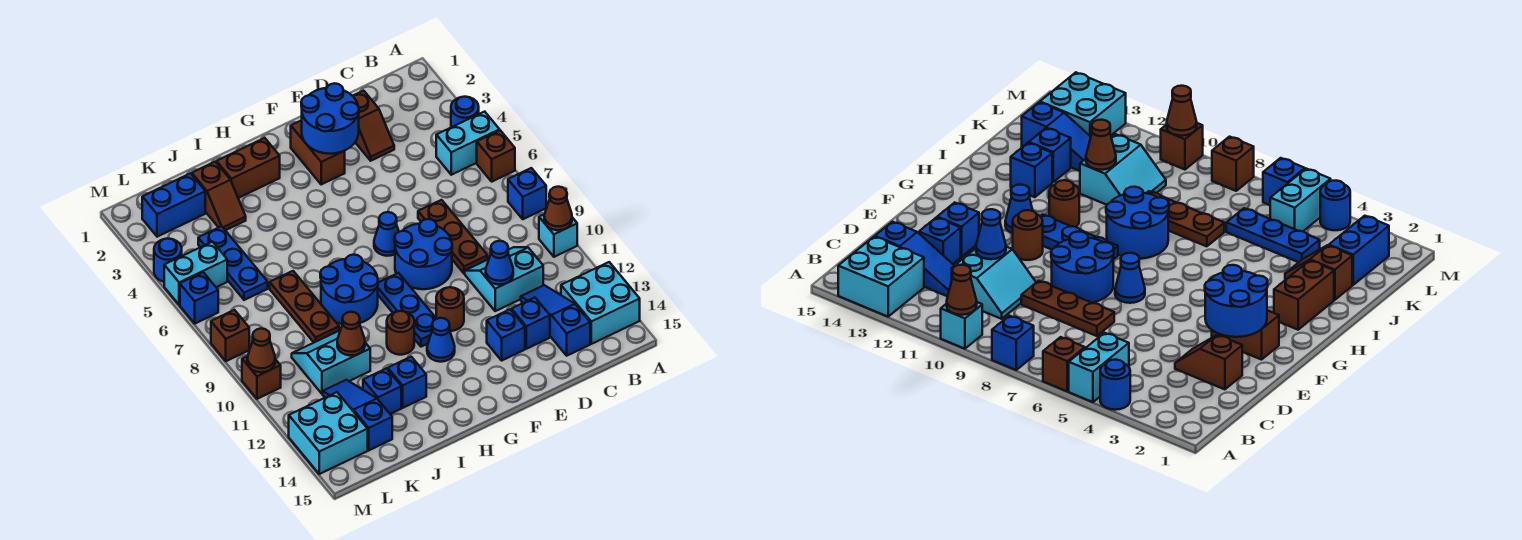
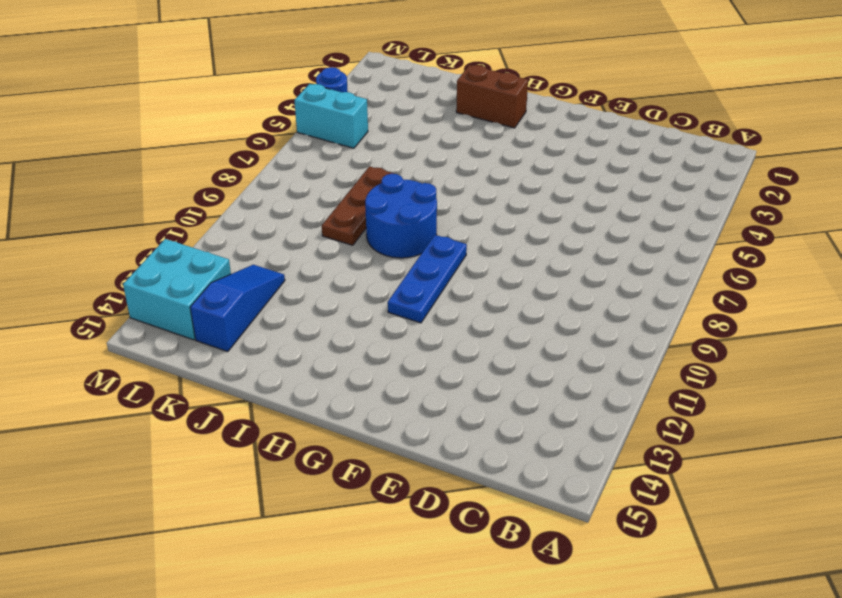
none -> blue 1x1 round brick [451,97,479,127]
none -> cyan 1x2 brick [436,112,500,175]
none -> brown 1x1 brick [477,130,515,182]
none -> blue 1x1 brick [508,168,546,219]

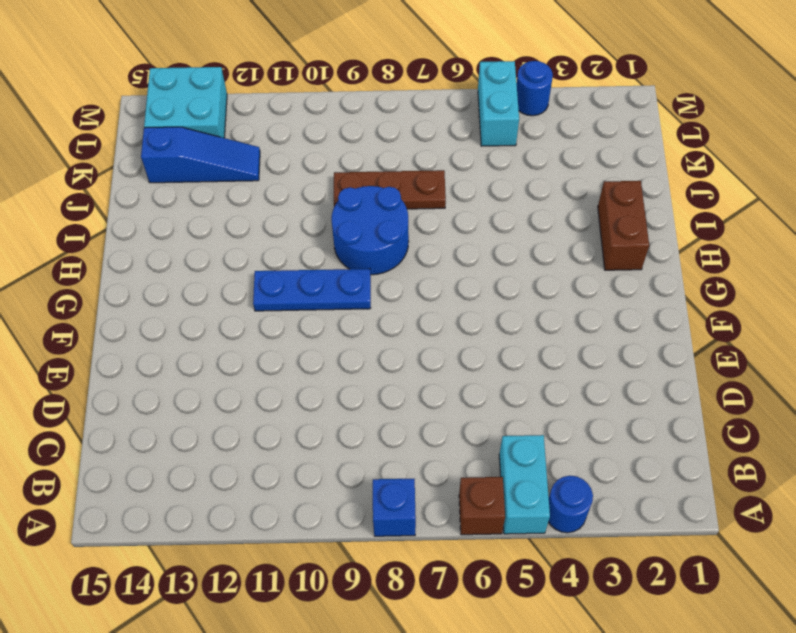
none -> cyan 1x1 brick [539,214,577,257]
none -> cyan 2x2 brick [561,262,640,344]
none -> cyan 2x2 slope [465,247,543,311]
none -> blue 1x3 slope [521,285,590,356]

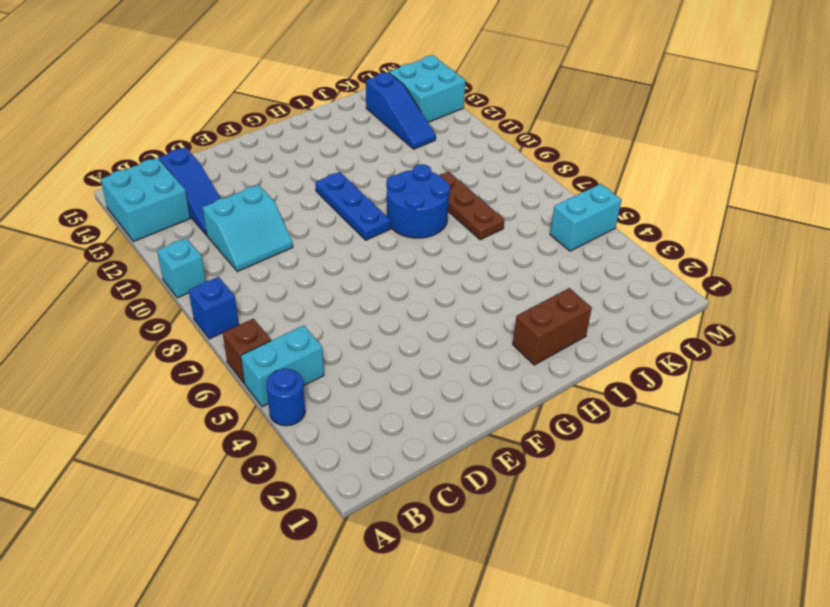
none -> brown 1x2 slope [353,91,394,161]
none -> brown 1x3 plate [418,200,488,274]
none -> blue 1x1 brick [512,298,550,349]
none -> blue 2x2 round brick [395,219,452,289]

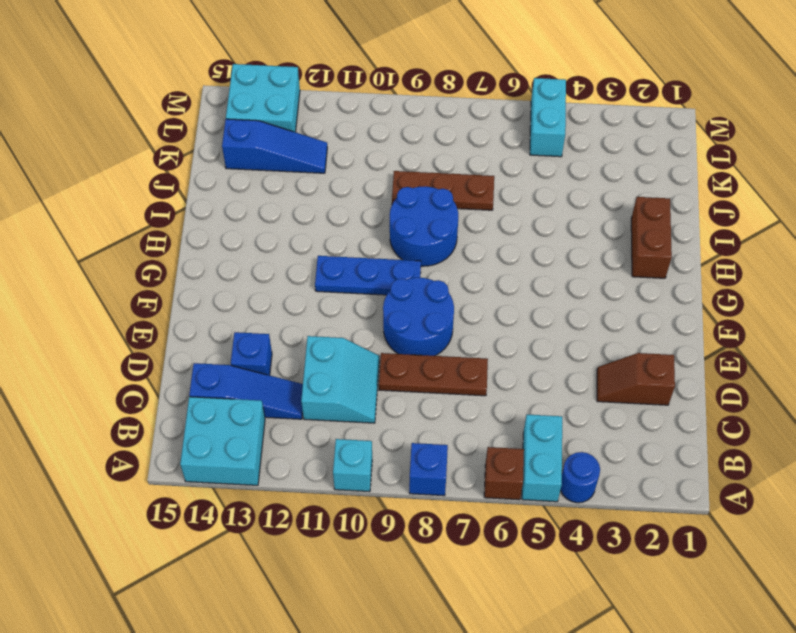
none -> blue 1x1 brick [487,309,525,360]
none -> brown 1x2 brick [291,120,345,184]
none -> blue 1x1 cone [374,212,399,256]
none -> brown 1x1 round brick [436,287,464,331]

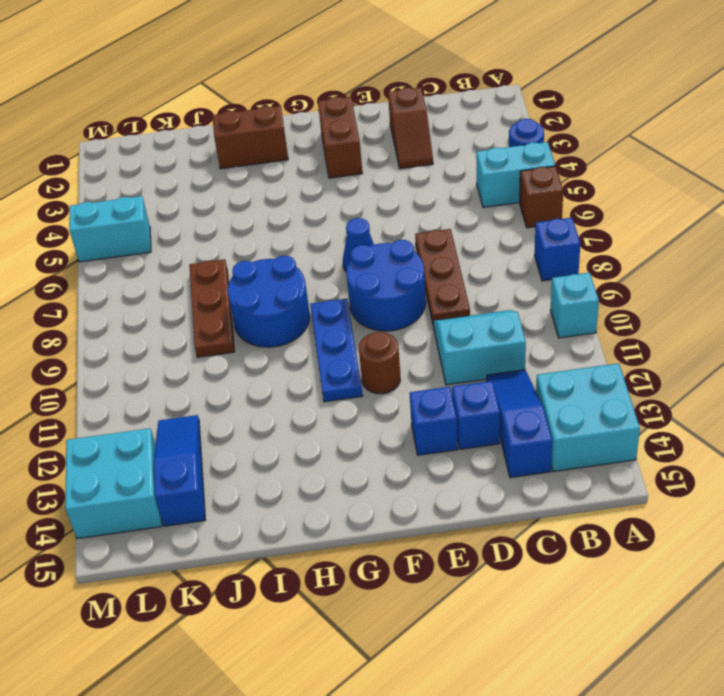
none -> blue 1x1 cone [427,318,455,362]
none -> brown 1x1 round brick [387,311,414,355]
none -> blue 1x1 brick [388,357,426,408]
none -> brown 1x2 slope [192,162,246,230]

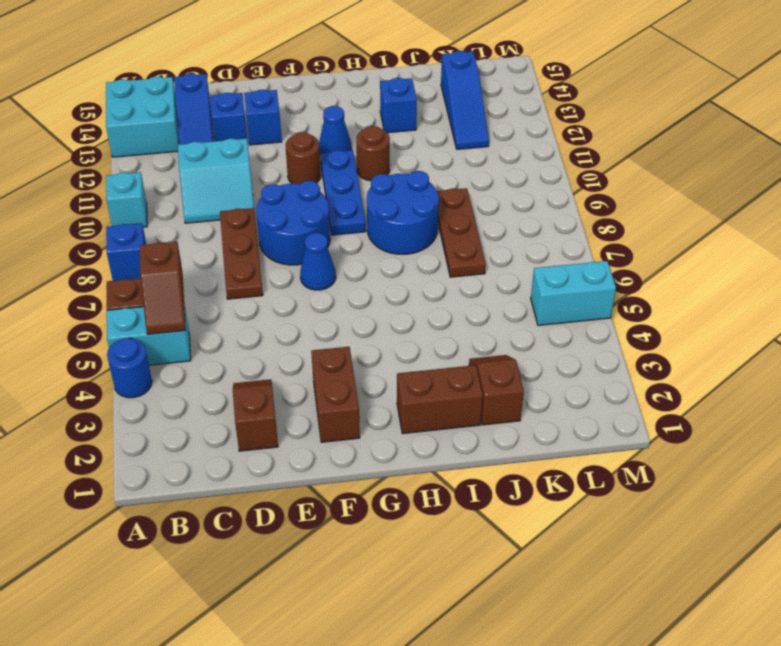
brown 1x2 slope [140,242,186,334] -> none
none -> cyan 2x2 slope [292,330,370,394]
none -> blue 1x1 brick [363,368,401,414]
none -> blue 1x2 brick [142,174,205,237]
none -> blue 1x3 plate [198,226,268,300]

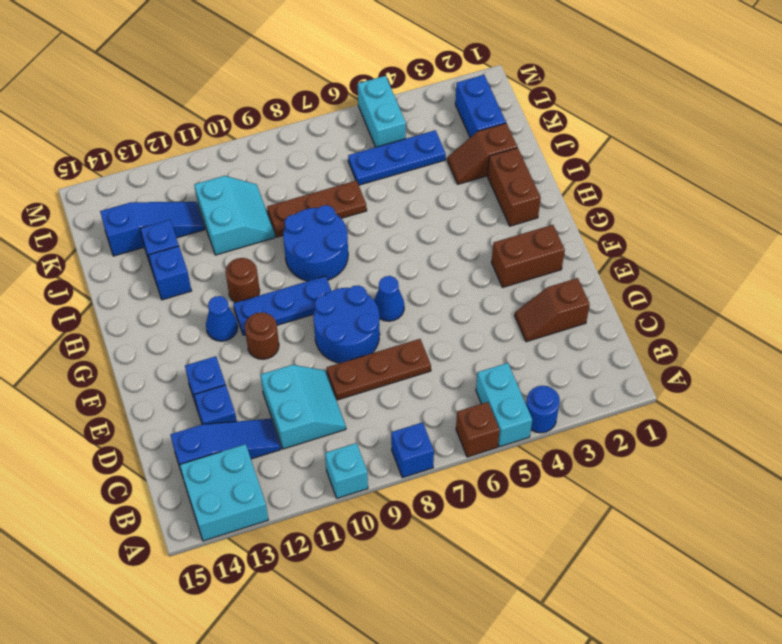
none -> cyan 2x2 brick [289,392,368,474]
none -> blue 1x1 round brick [154,238,182,282]
none -> blue 1x1 brick [180,272,218,323]
none -> brown 1x1 brick [211,310,249,361]

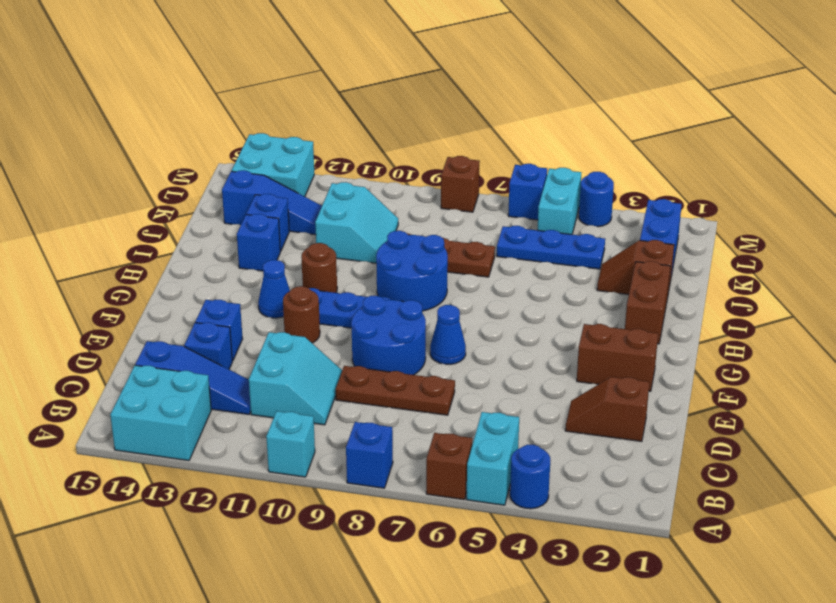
none -> brown 1x1 brick [242,356,281,399]
none -> brown 1x1 cone [544,187,572,230]
none -> blue 1x1 cone [486,241,513,285]
none -> blue 2x2 round brick [301,83,359,154]

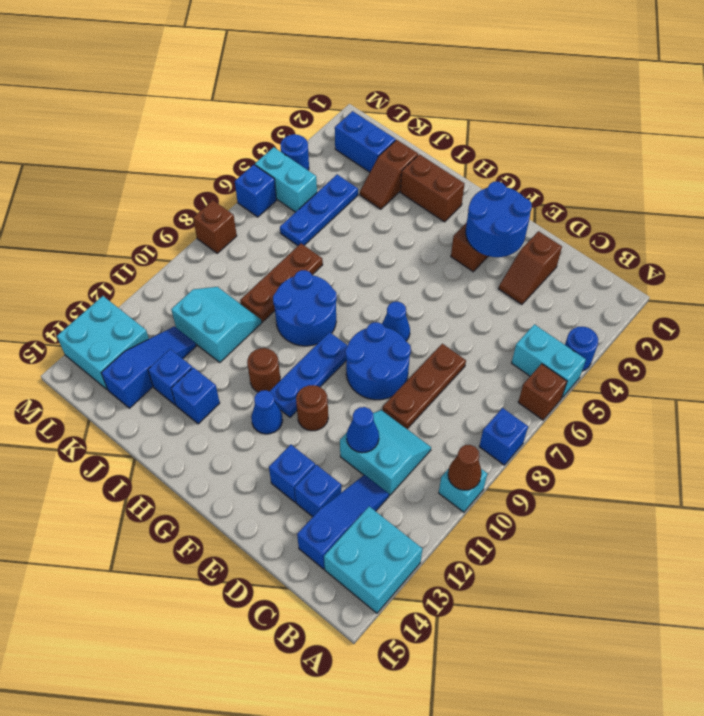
none -> brown 1x1 brick [242,356,281,399]
none -> brown 1x1 cone [337,312,365,356]
none -> brown 1x1 cone [247,329,275,372]

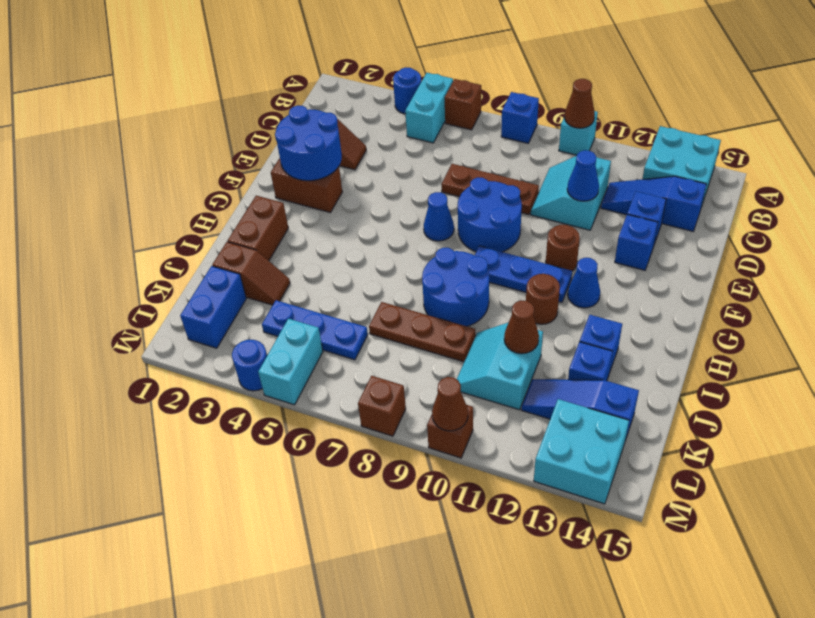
none -> blue 1x1 brick [180,272,218,323]

